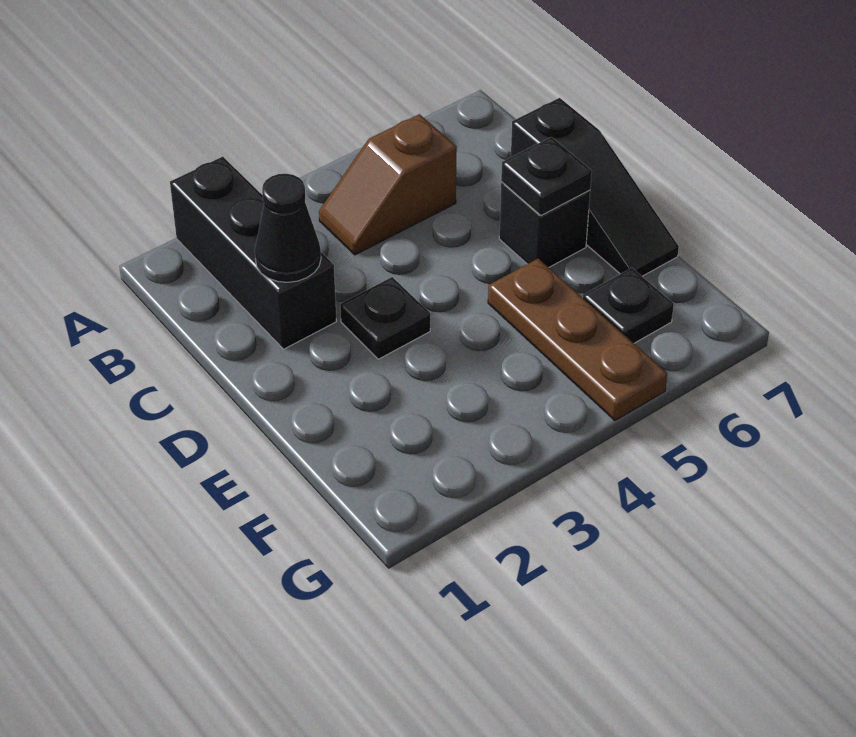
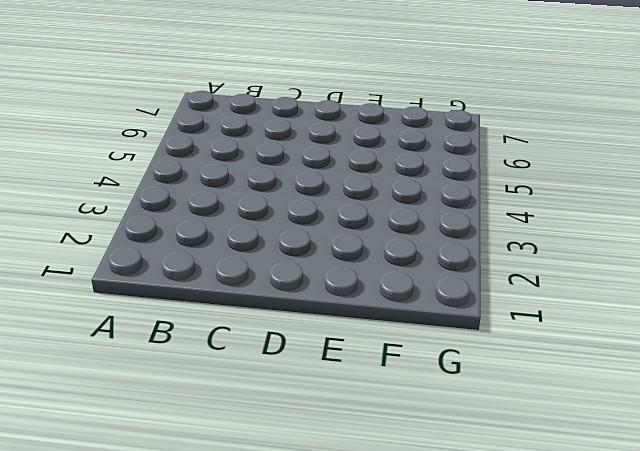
none -> black 1x3 brick [170,157,336,349]
none -> brown 1x2 slope [319,114,457,255]

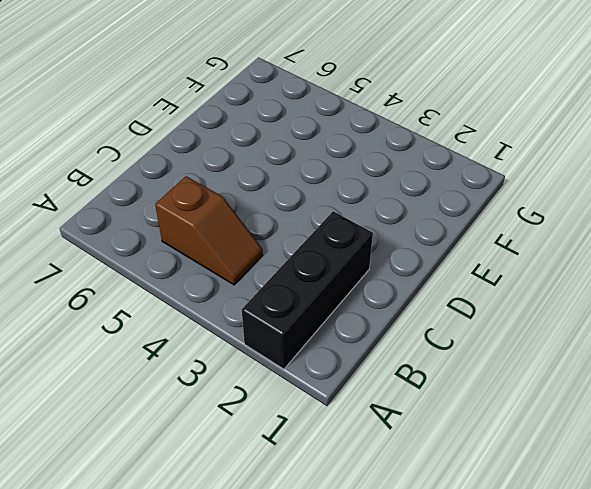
none -> black 1x3 slope [511,98,679,276]
none -> black 1x1 plate [340,277,430,359]

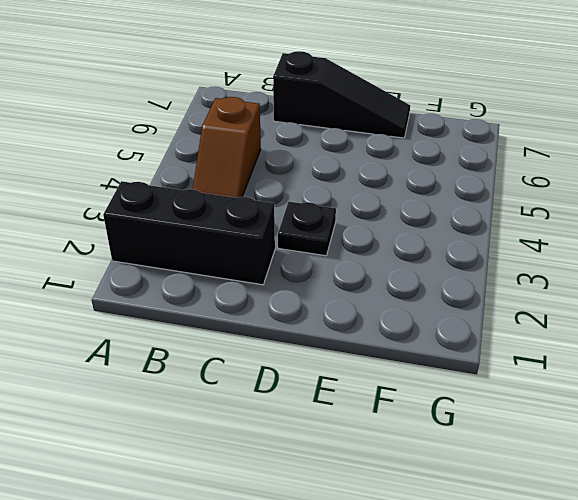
none -> black 1x1 brick [499,182,590,267]
none -> brown 1x3 plate [488,258,667,421]

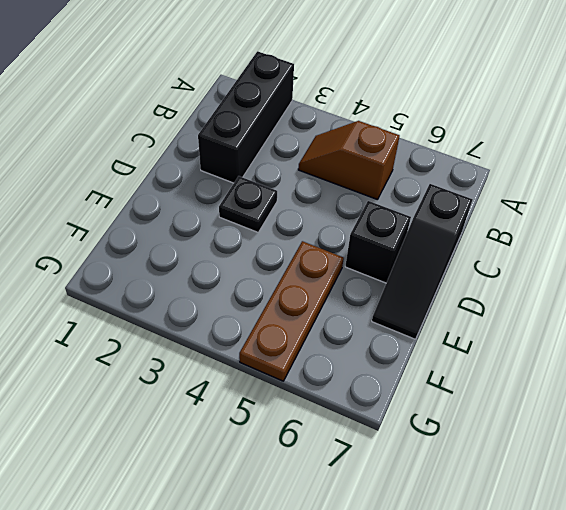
none -> black 1x1 plate [583,268,674,343]
none -> black 1x1 cone [255,174,321,282]

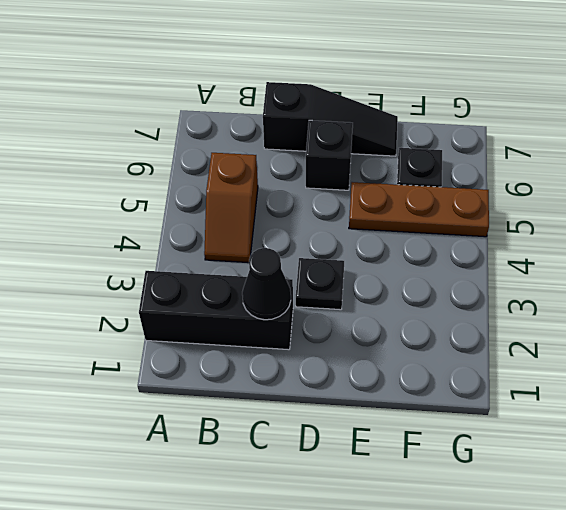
none -> black 1x1 plate [501,137,592,215]

